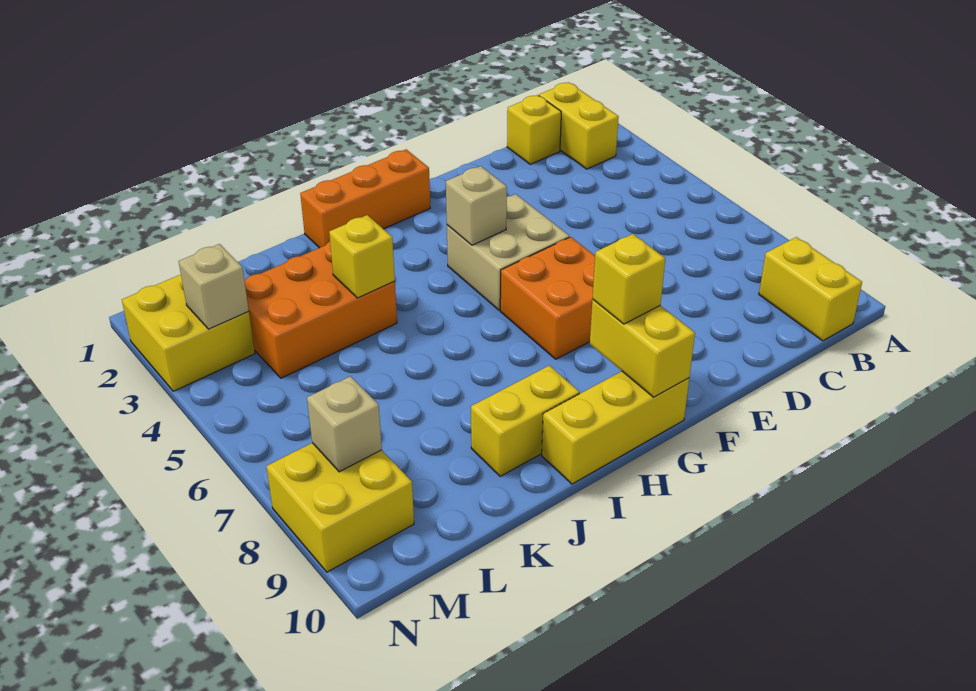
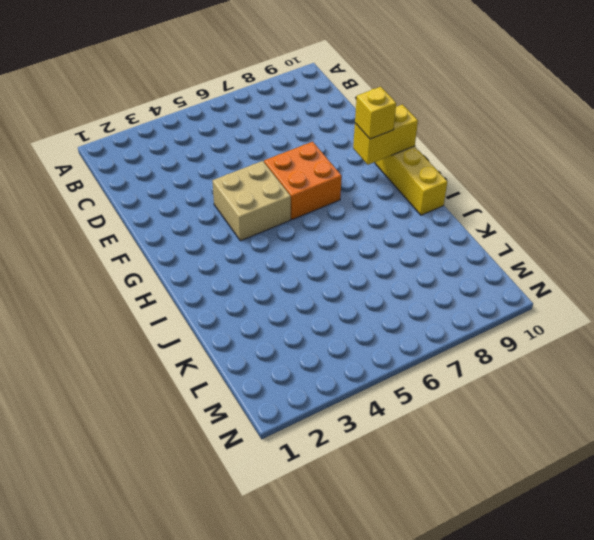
none -> yellow 1x2 brick [539,82,619,169]
none -> yellow 1x2 brick [759,237,862,341]
none -> yellow 1x1 brick [507,95,561,164]

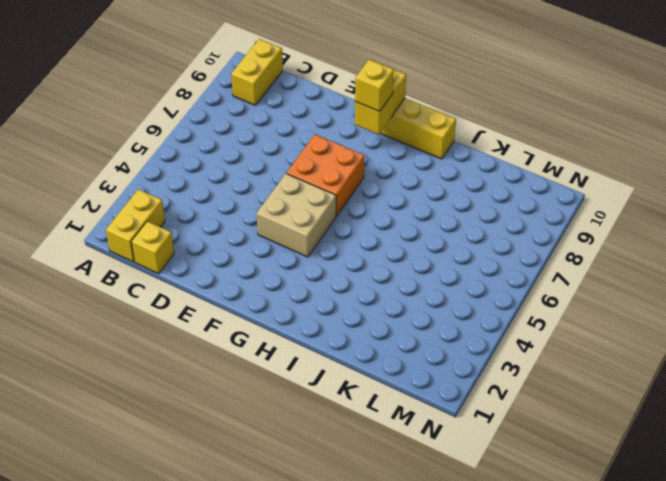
none -> orange 1x3 brick [300,149,430,248]
none -> yellow 1x2 brick [471,365,580,476]
none -> orange 2x3 brick [244,242,397,378]

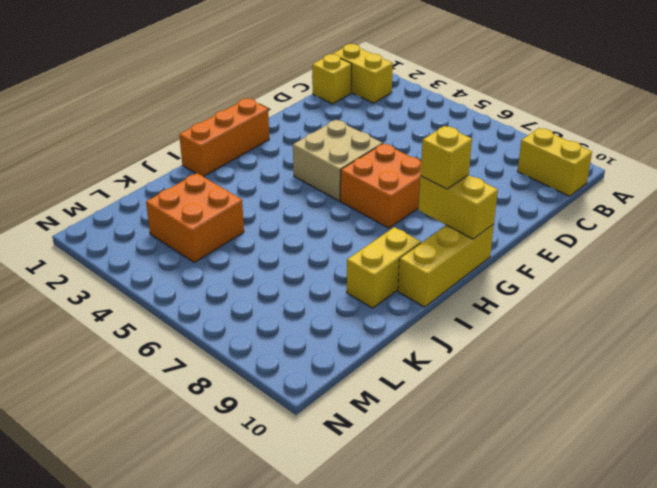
orange 2x2 brick [146,173,244,262] -> orange 2x3 brick [244,242,397,378]
none -> yellow 2x2 brick [122,274,255,391]
none -> yellow 2x2 brick [266,443,414,572]
none -> tan 1x1 brick [446,166,507,245]

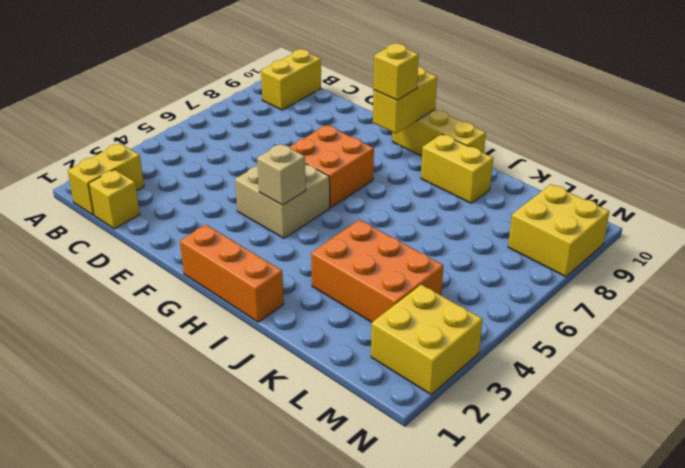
none -> yellow 1x1 brick [329,215,395,298]
none -> tan 1x1 brick [179,244,249,329]
none -> tan 1x1 brick [307,376,382,472]

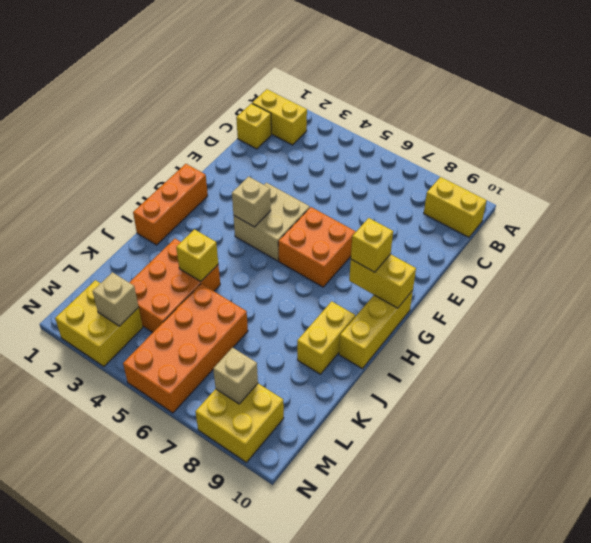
orange 2x4 brick [123,284,248,413] -> none

